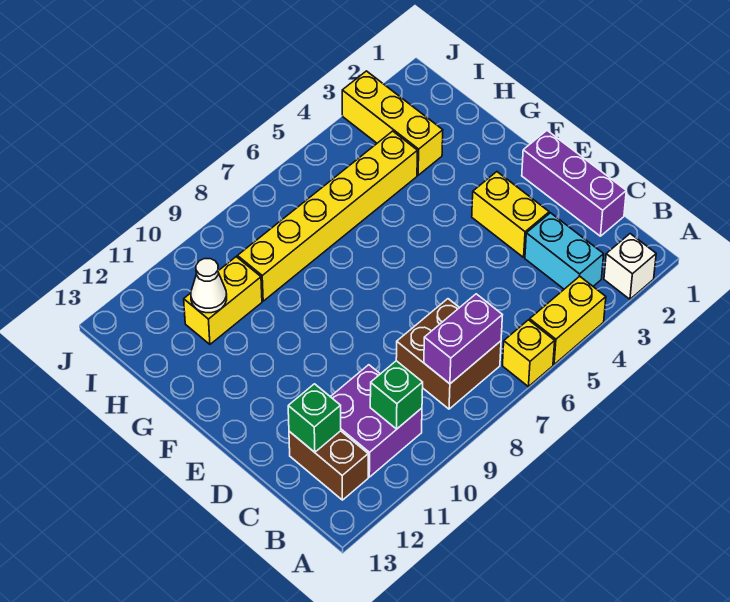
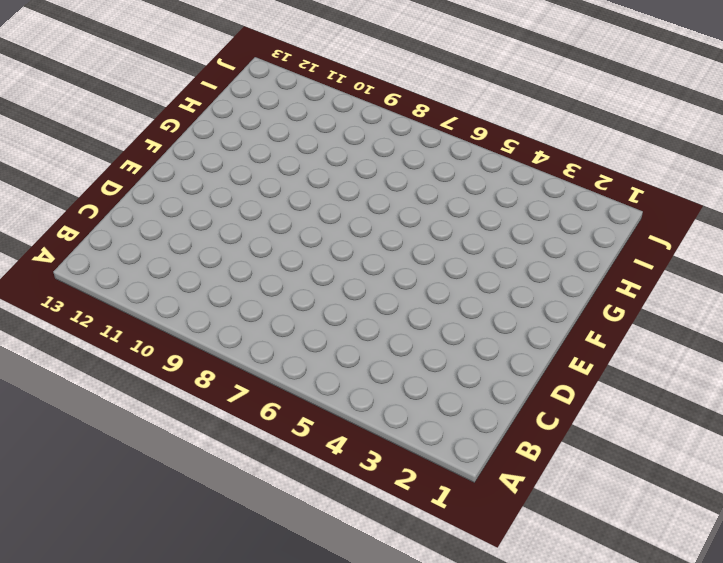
none -> white 1x1 brick [604,234,656,299]
none -> yellow 1x2 brick [530,276,606,364]
none -> yellow 1x1 brick [502,320,555,387]

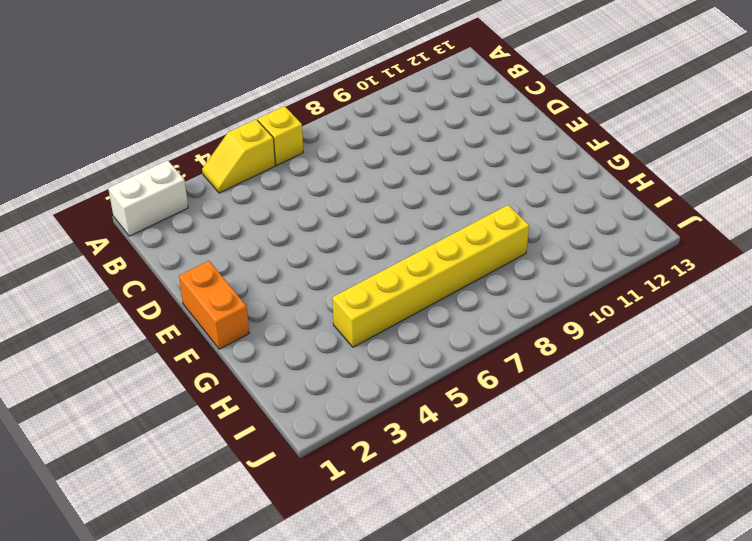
white 1x2 brick [108,160,188,236] -> white 1x1 brick [604,234,656,299]
yellow 1x2 slope [202,120,275,193] -> yellow 1x2 brick [530,276,606,364]
orange 1x2 brick [179,261,249,349] -> purple 1x3 brick [522,131,626,236]
none -> cyan 1x2 brick [525,213,604,289]
none -> brown 2x2 brick [396,299,501,409]
none -> purple 2x2 brick [331,365,422,477]

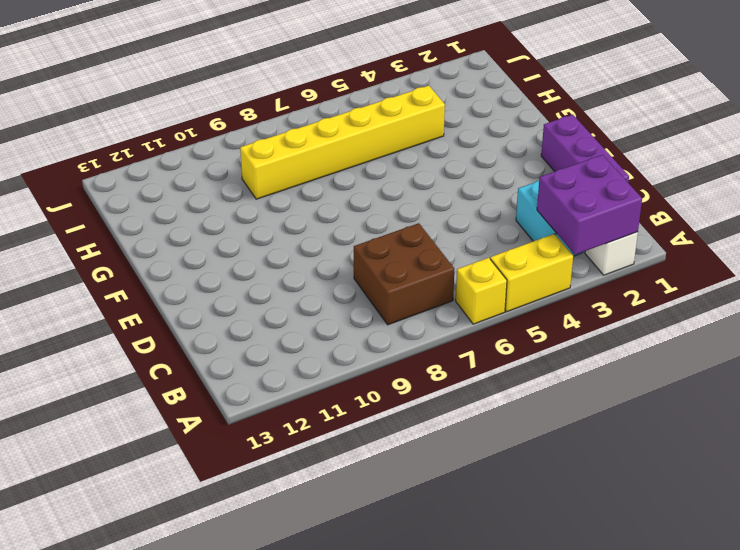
purple 2x2 brick [537,155,642,255] -> purple 2x2 brick moved to [331,365,422,477]
none -> brown 1x2 brick [289,431,368,500]
none -> yellow 1x2 brick [472,172,549,257]
none -> yellow 1x3 brick [342,71,443,175]

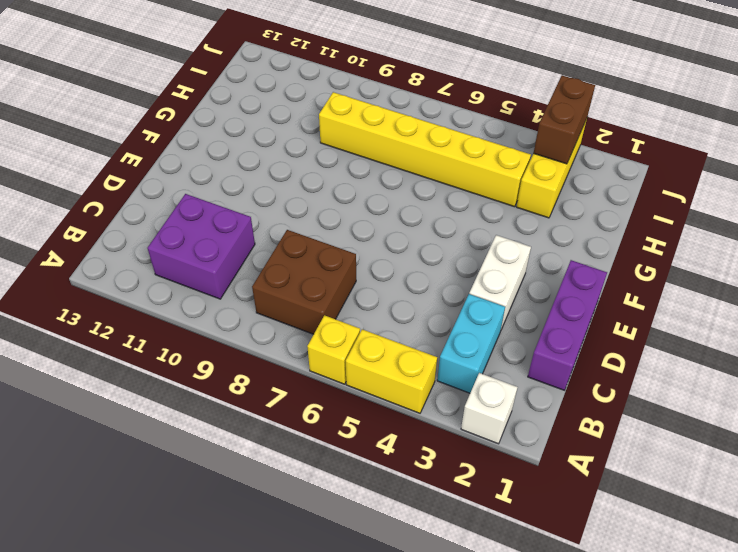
white 1x2 brick [469,235,531,329] -> yellow 1x2 brick [472,172,549,257]
brown 1x2 brick [534,75,595,164] -> brown 1x2 brick moved to [289,431,368,500]
none -> yellow 1x2 brick [184,257,262,344]
none -> purple 1x2 brick [424,294,502,384]
none -> green 1x1 brick [370,361,423,429]

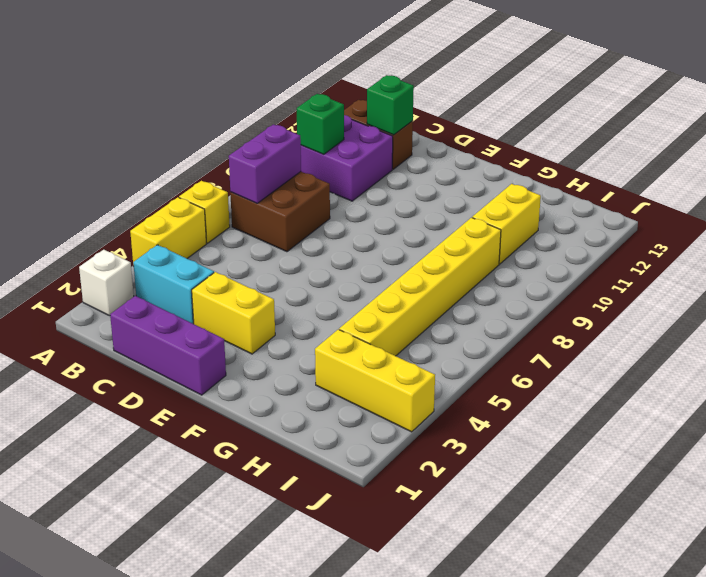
none -> white 1x1 cone [191,259,227,313]

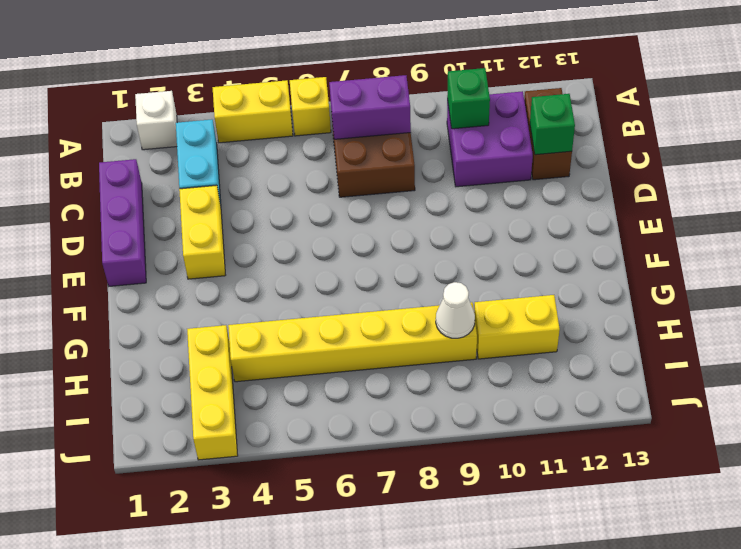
white 1x1 cone [436,282,475,338] -> white 1x1 cone moved to [191,259,227,313]

